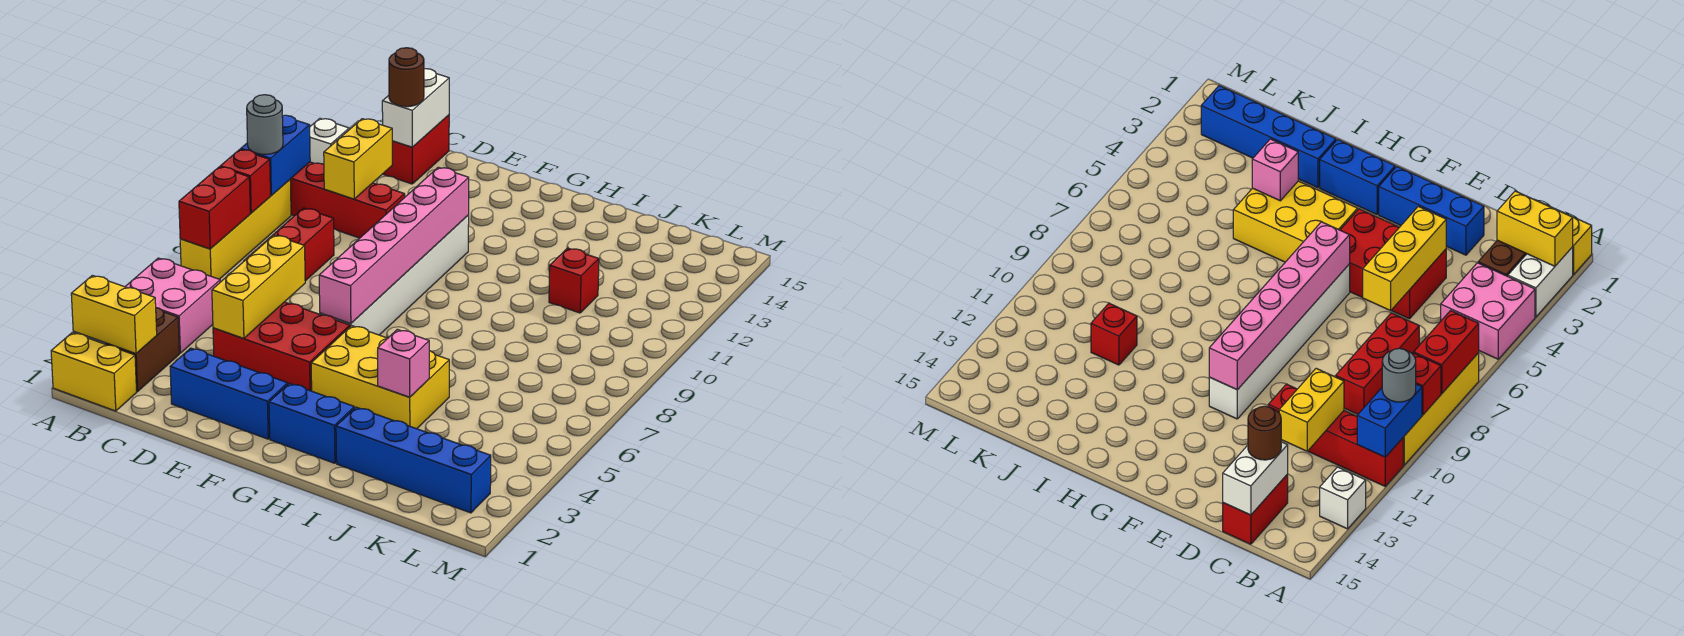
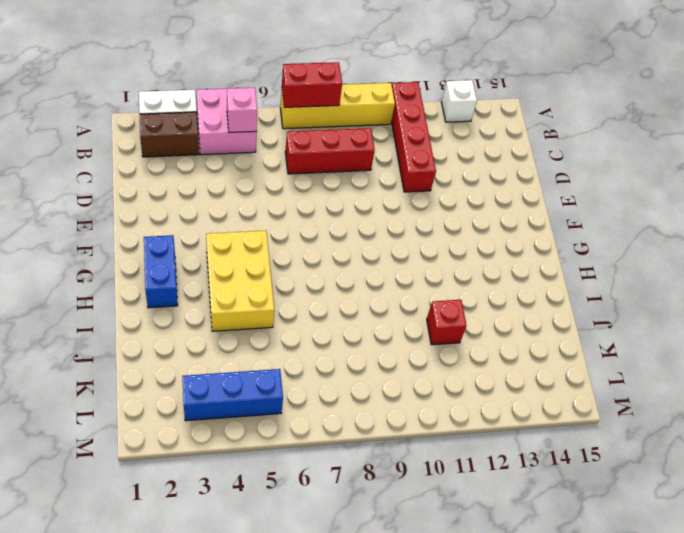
pink 1x1 brick [227,88,257,133] -> pink 1x1 brick moved to [378,329,429,397]
blue 1x3 brick [182,369,283,421] -> blue 1x3 brick turned to [170,348,288,439]
none -> yellow 1x2 brick [51,333,137,411]
none -> red 1x2 brick [383,115,449,184]
none -> red 2x3 brick [213,302,350,391]

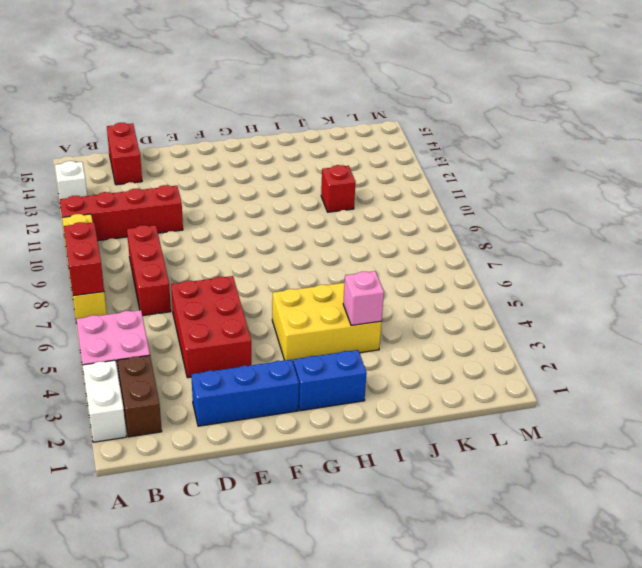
red 2x3 brick [171,276,251,378] -> red 2x3 brick turned to [213,302,350,391]
none -> yellow 1x2 brick [51,333,137,411]
none -> white 1x6 brick [320,215,469,335]
none -> blue 1x4 brick [336,407,491,513]

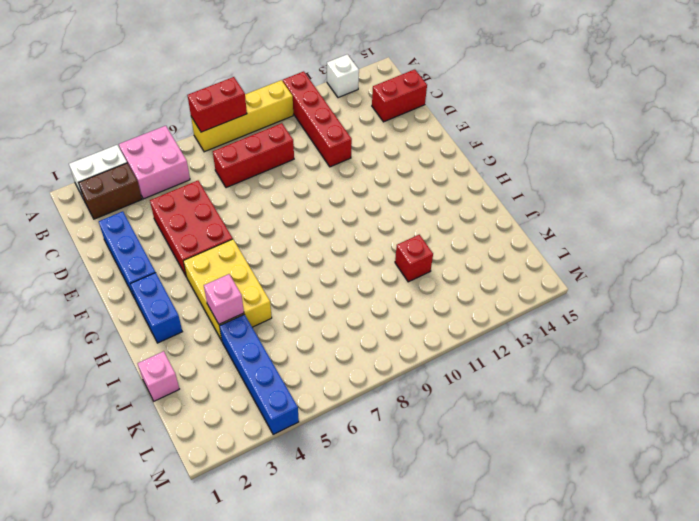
pink 1x1 brick [138,351,179,401] -> none
blue 1x4 brick [220,314,299,434] -> blue 1x4 brick moved to [336,407,491,513]
none -> yellow 1x2 brick [51,333,137,411]
none -> white 1x6 brick [320,215,469,335]
none -> yellow 1x2 brick [71,275,157,354]

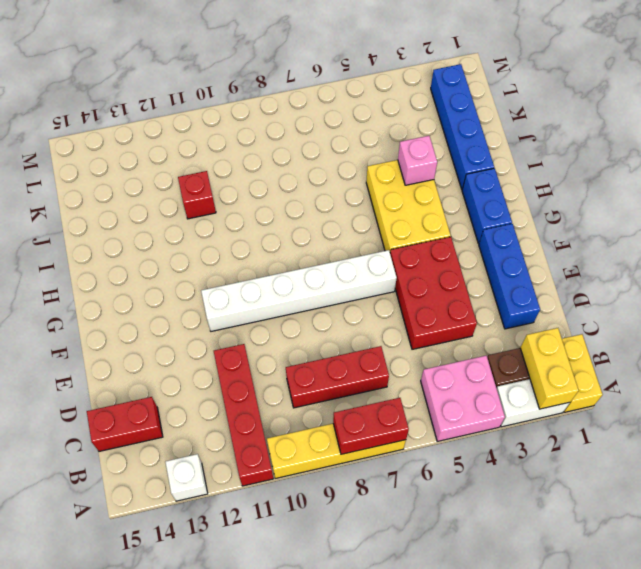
none -> red 1x1 brick [220,149,270,213]
none -> blue 1x2 brick [241,115,310,195]
none -> yellow 1x2 brick [324,119,392,199]

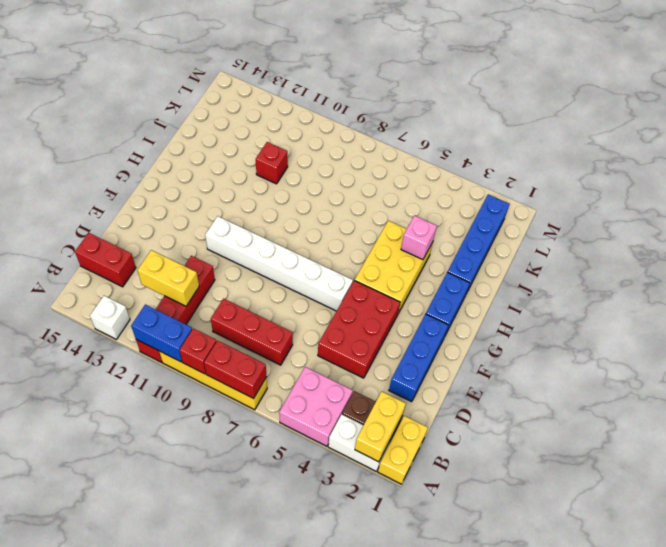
none -> white 1x2 brick [382,69,449,147]
none -> yellow 1x3 brick [212,235,305,338]
none -> pink 1x6 brick [319,167,469,323]

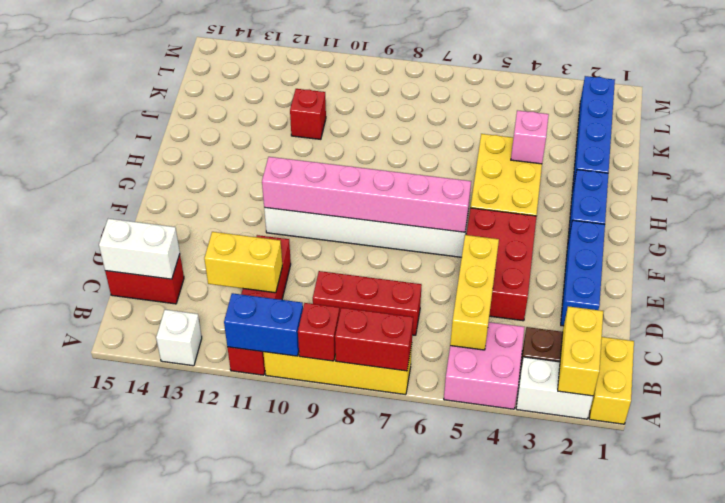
yellow 1x3 brick [450,235,499,350] -> yellow 1x3 brick turned to [212,235,305,338]
none -> grey 1x1 round brick [247,95,283,154]
none -> brown 1x1 round brick [389,48,424,107]

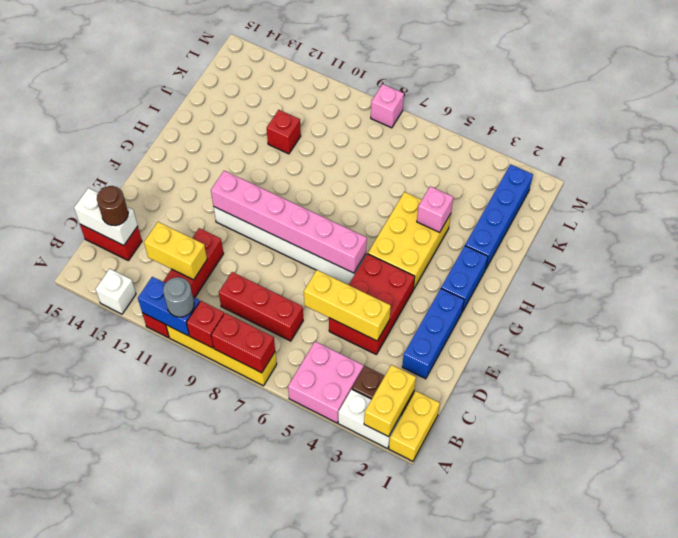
pink 1x1 brick [371,84,404,128] -> none

